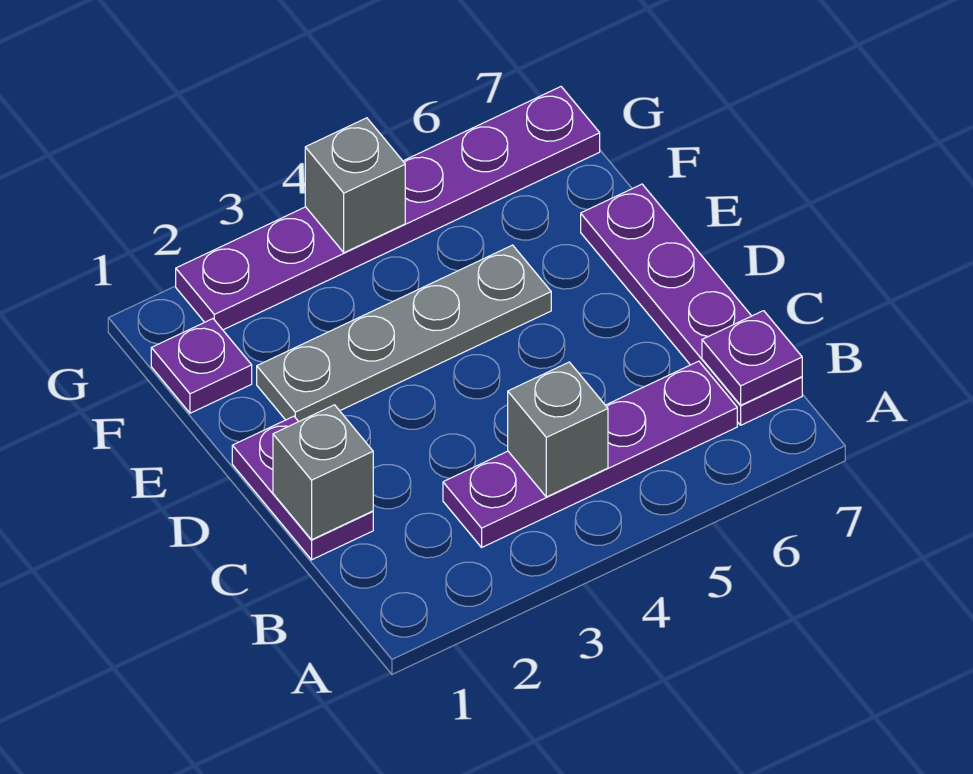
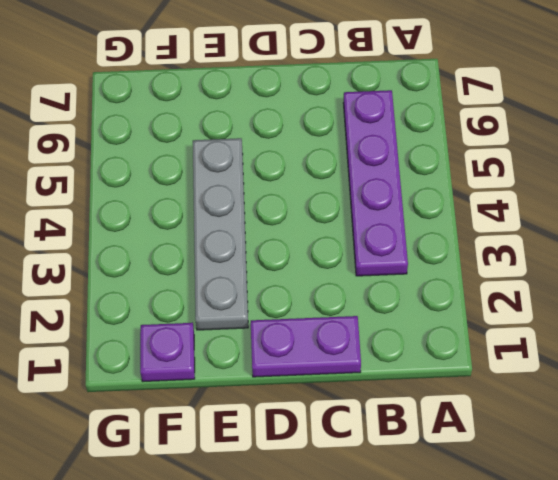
none -> purple 1x4 plate [581,184,802,425]
none -> purple 1x6 plate [176,87,600,330]

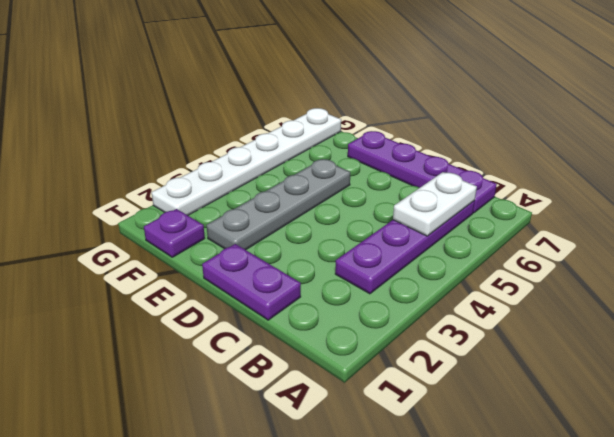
white 1x2 plate [393,172,477,236] -> none
white 1x6 plate [152,108,341,215] -> purple 1x6 plate [176,87,600,330]
none -> grey 1x1 brick [508,362,608,497]
none -> purple 1x1 plate [702,311,802,405]

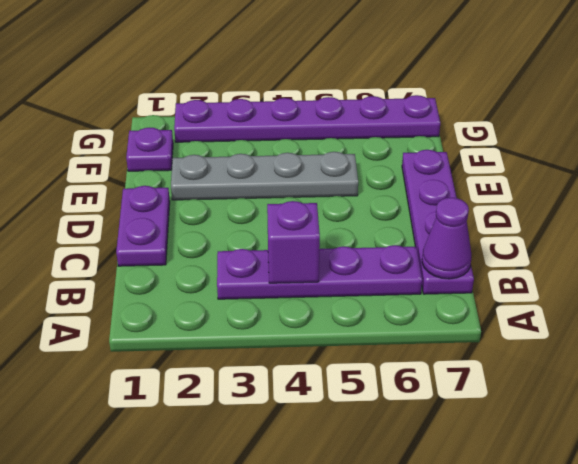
purple 1x1 brick [267,201,320,283] -> grey 1x1 brick [508,362,608,497]
purple 1x1 cone [422,198,471,279] -> purple 1x1 plate [702,311,802,405]
none -> grey 1x1 brick [273,405,373,540]
none -> grey 1x1 brick [305,118,405,253]

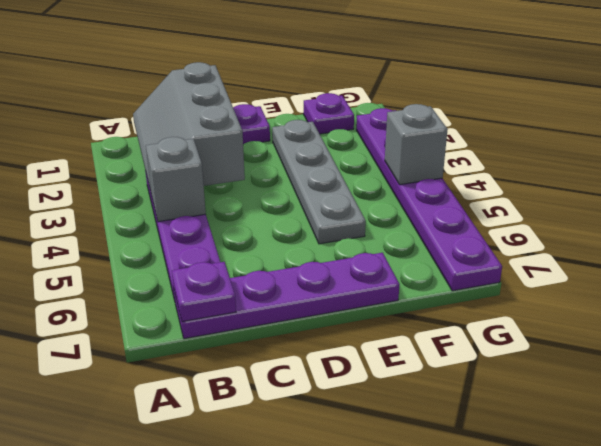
grey 2x3 slope [133,62,245,191] -> grey 1x1 brick [273,405,373,540]

